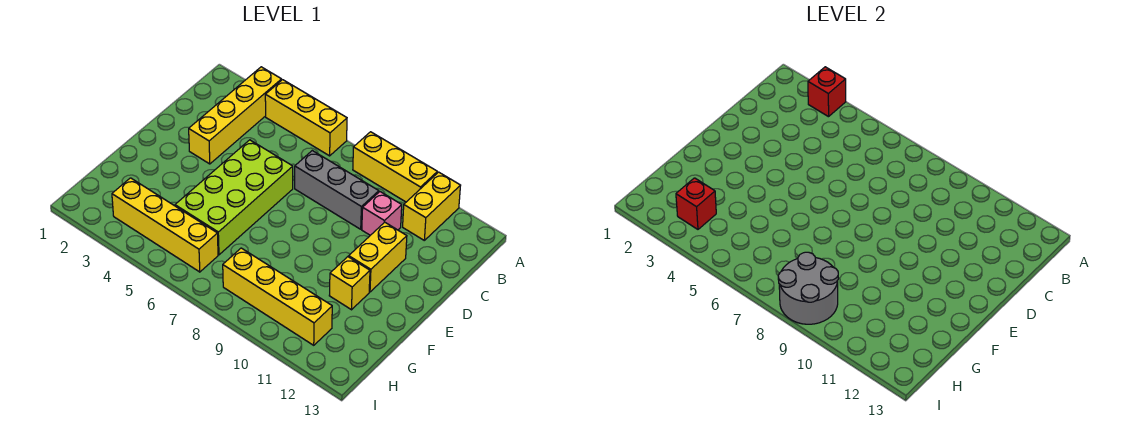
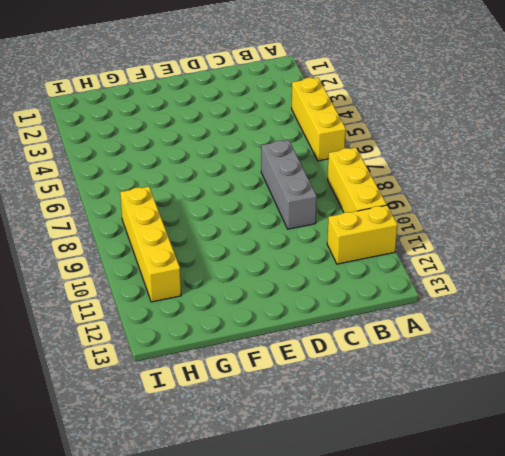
none -> yellow 1x4 brick [189,67,282,164]
none -> pink 1x1 brick [362,192,402,235]
none -> lime 2x4 brick [175,140,293,255]

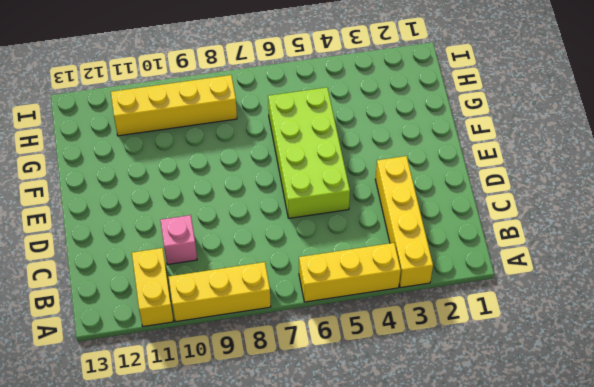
none -> grey 1x3 brick [295,151,379,229]
none -> yellow 1x2 brick [349,222,407,292]
none -> yellow 1x1 brick [329,257,370,310]

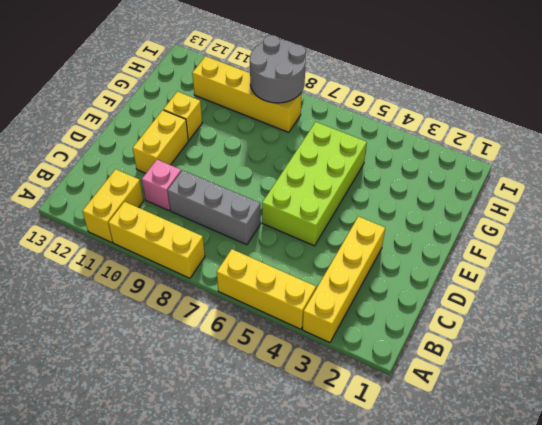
none -> yellow 1x4 brick [112,178,218,272]
none -> red 1x1 brick [808,67,846,117]
none -> red 1x1 brick [676,178,716,229]

